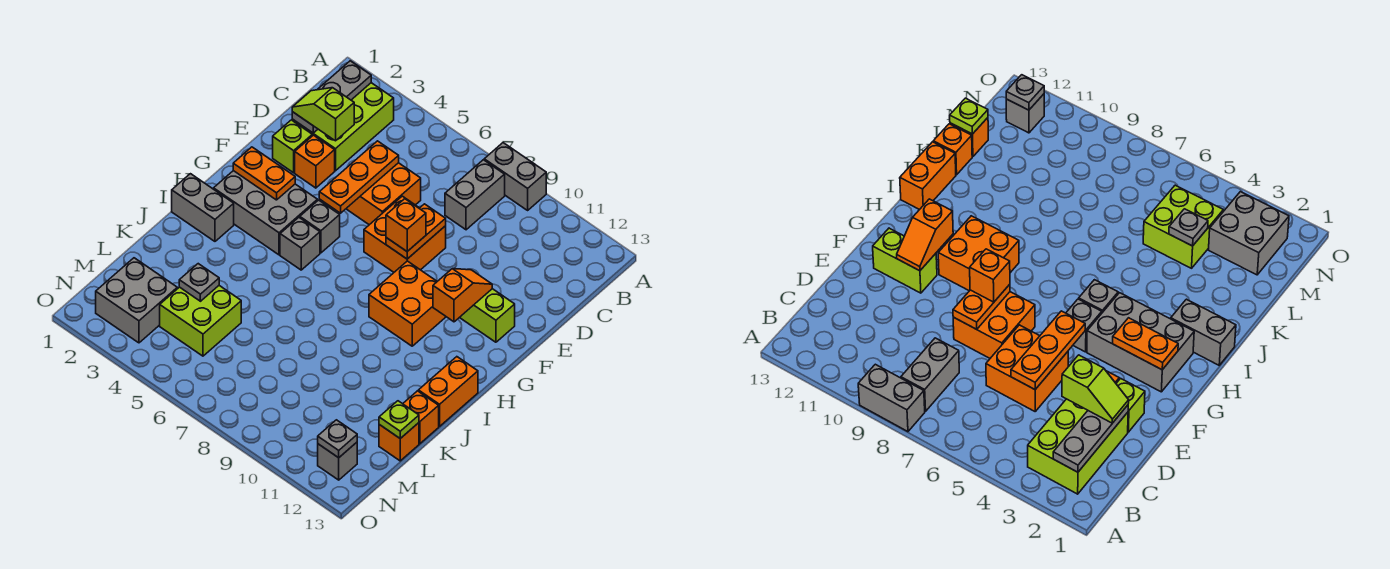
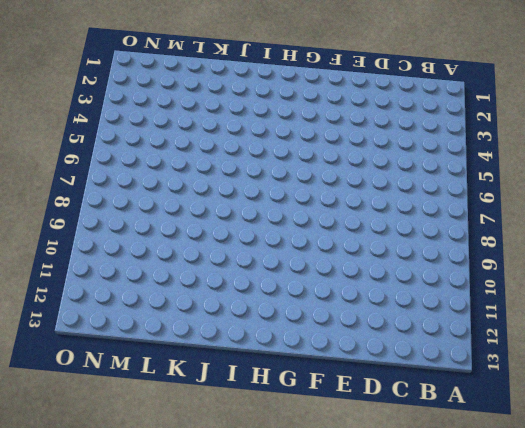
none -> grey 1x2 brick [484,143,546,210]
none -> lime 2x3 brick [292,83,394,171]
none -> grey 1x2 brick [445,160,505,230]

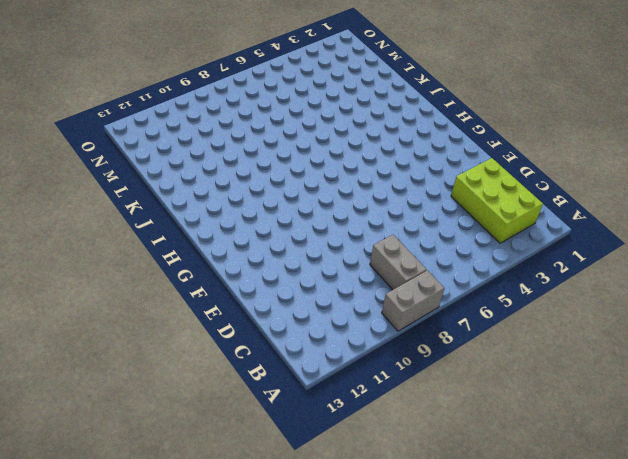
none -> orange 2x2 brick [346,163,421,225]
none -> lime 1x1 brick [273,120,312,173]
none -> orange 1x1 brick [295,135,335,188]

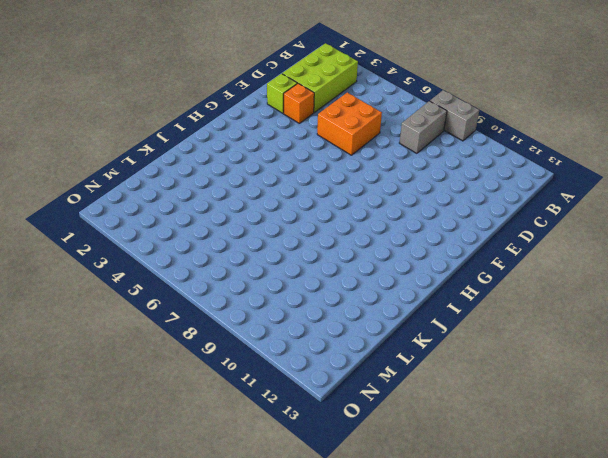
none -> orange 2x2 brick [364,196,446,272]
none -> lime 1x2 brick [459,289,515,342]
none -> grey 2x3 brick [214,171,317,255]

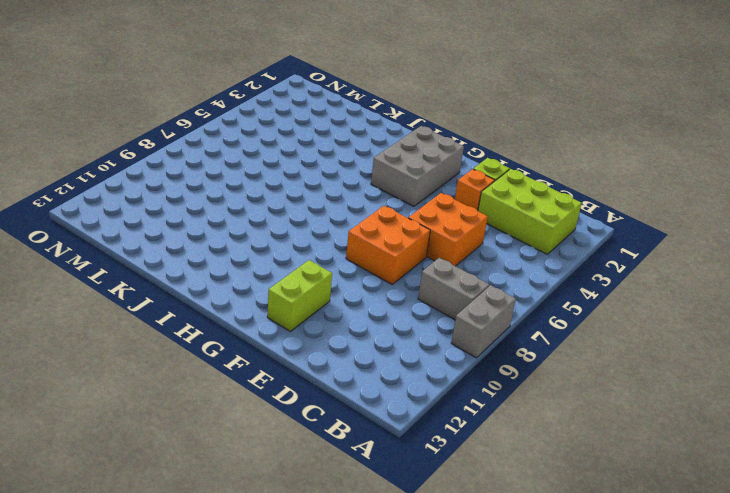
none -> grey 1x1 brick [300,200,340,253]
none -> orange 2x2 brick [369,261,446,346]
none -> grey 1x1 brick [280,218,320,270]

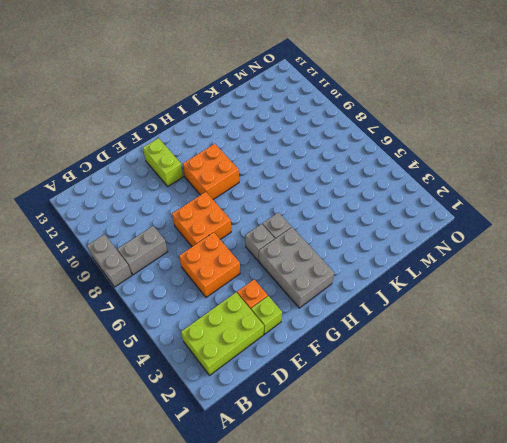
none -> grey 1x2 brick [172,174,234,241]
none -> orange 1x2 brick [418,357,478,426]
none -> orange 1x1 brick [403,391,439,444]

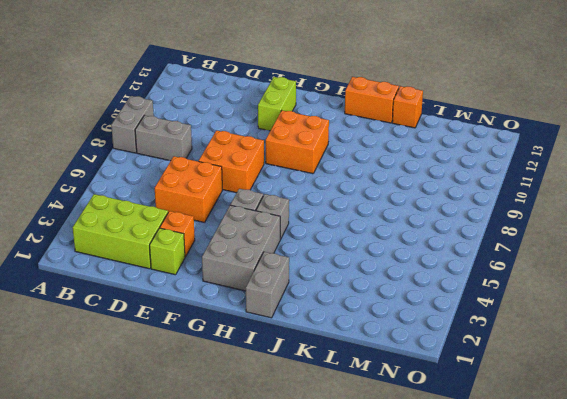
none -> lime 2x2 brick [160,286,241,356]
none -> orange 1x1 brick [379,423,419,461]
none -> grey 2x2 brick [96,258,177,343]

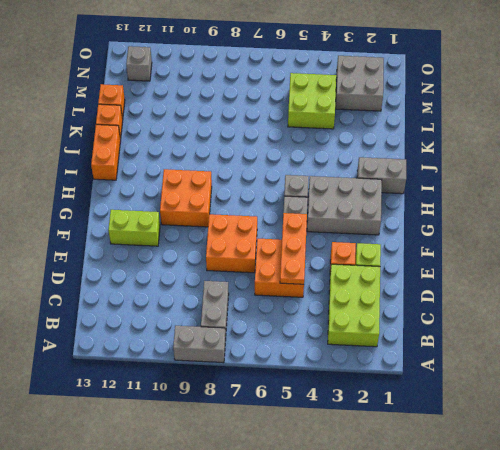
none -> grey 1x3 plate [292,61,371,133]
none -> orange 1x2 plate [386,204,446,259]
none -> orange 1x2 slope [433,269,492,322]

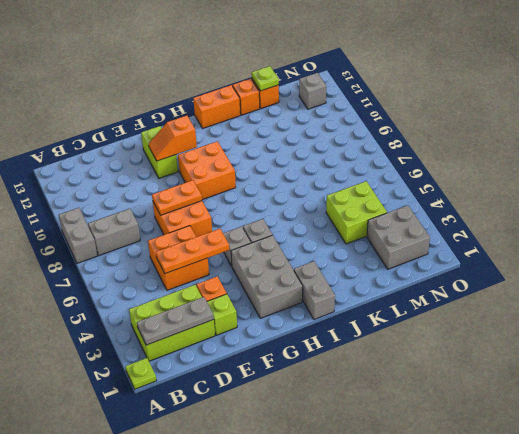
lime 1x1 plate [125,358,156,389] -> none
none -> orange 1x2 plate [233,147,295,200]
none -> grey 1x1 plate [179,264,219,301]
none -> grey 1x1 plate [318,420,357,458]

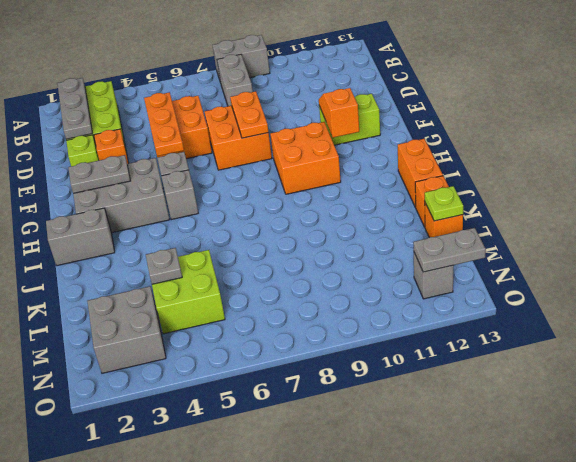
grey 1x2 plate [68,155,130,193] -> orange 1x2 plate [233,147,295,200]
grey 1x2 plate [413,228,486,272] -> grey 1x1 plate [318,420,357,458]
none -> lime 1x2 slope [292,88,354,141]
none -> orange 1x1 brick [386,199,426,251]

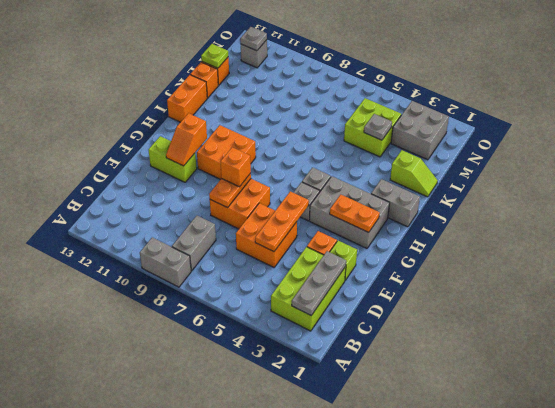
lime 1x2 slope [390,150,438,197] -> lime 1x2 slope moved to [292,88,354,141]

